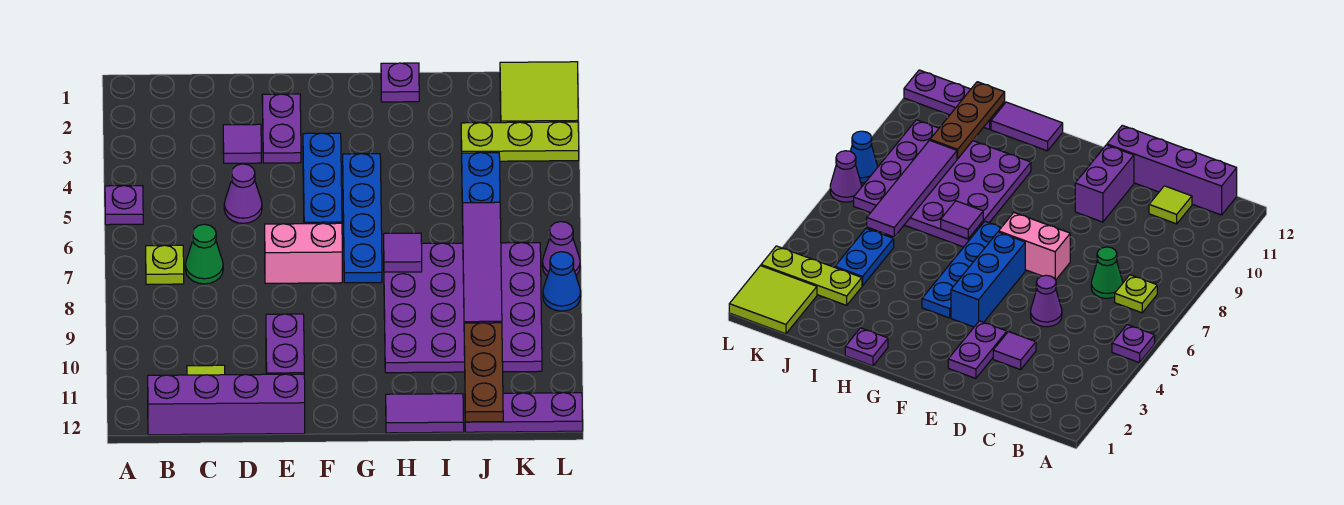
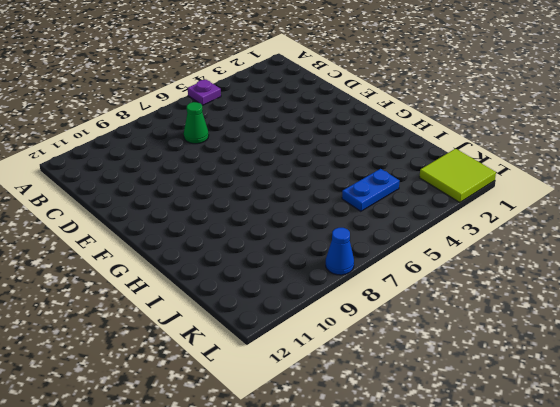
none -> lime 1x1 plate [146,245,184,284]
none -> purple 1x4 brick [148,374,305,435]
none -> lime 1x1 tile [187,365,225,375]

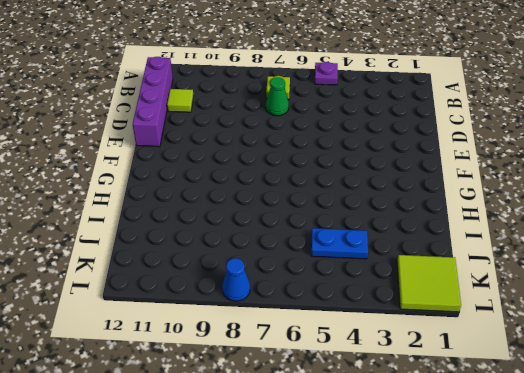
none -> purple 1x1 tile [223,124,261,163]
none -> purple 1x1 cone [224,164,262,223]
none -> purple 1x2 plate [262,94,301,163]

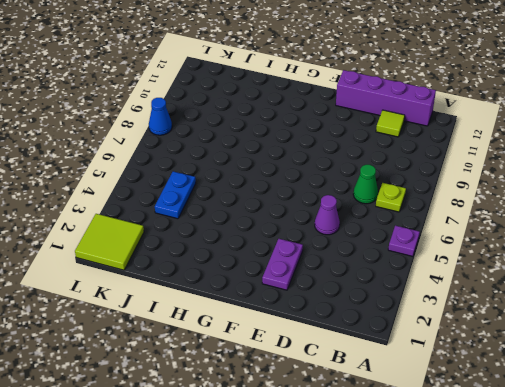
none -> purple 1x1 tile [223,124,261,163]
none -> pink 1x2 brick [265,223,342,283]
none -> purple 1x2 brick [266,314,304,374]

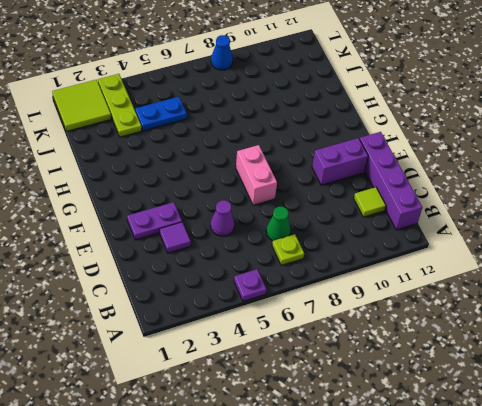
none -> blue 1x3 brick [303,133,342,224]
none -> blue 1x4 plate [343,154,382,283]
none -> purple 1x1 plate [381,63,419,102]

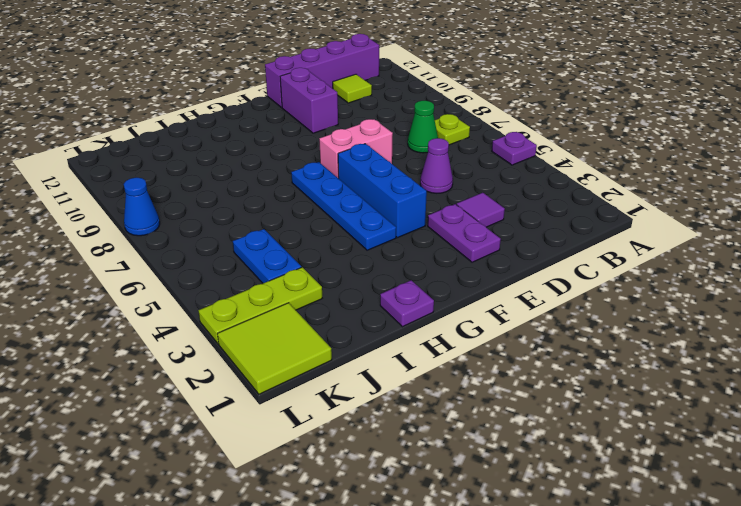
none -> purple 4x4 plate [384,243,542,373]
none -> purple 1x2 tile [386,394,464,433]
none -> purple 1x3 plate [465,393,583,432]

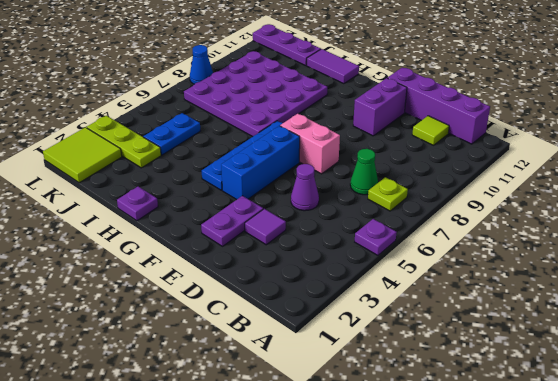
none -> purple 1x1 cone [542,222,580,276]
none -> purple 1x1 tile [384,233,422,272]
none -> purple 1x4 tile [462,202,502,323]

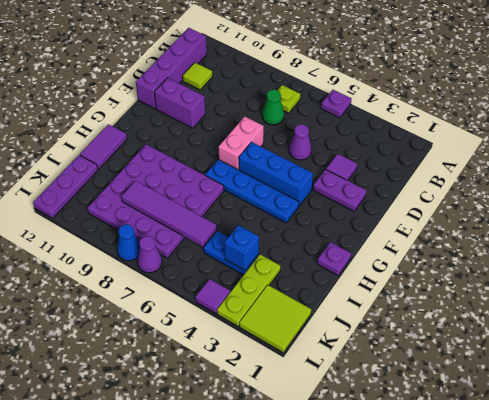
blue 1x1 brick [224,225,259,271] -> none
purple 1x1 tile [195,279,230,313] -> purple 1x1 tile moved to [384,233,422,272]
none -> brown 1x3 plate [464,323,503,422]

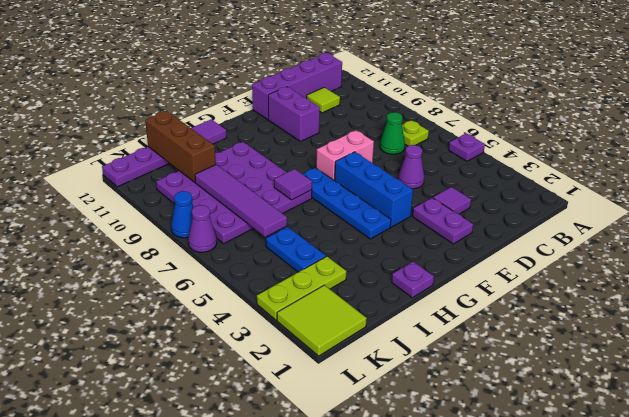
brown 1x3 brick [146,111,216,182] -> brown 1x3 plate [464,323,503,422]

